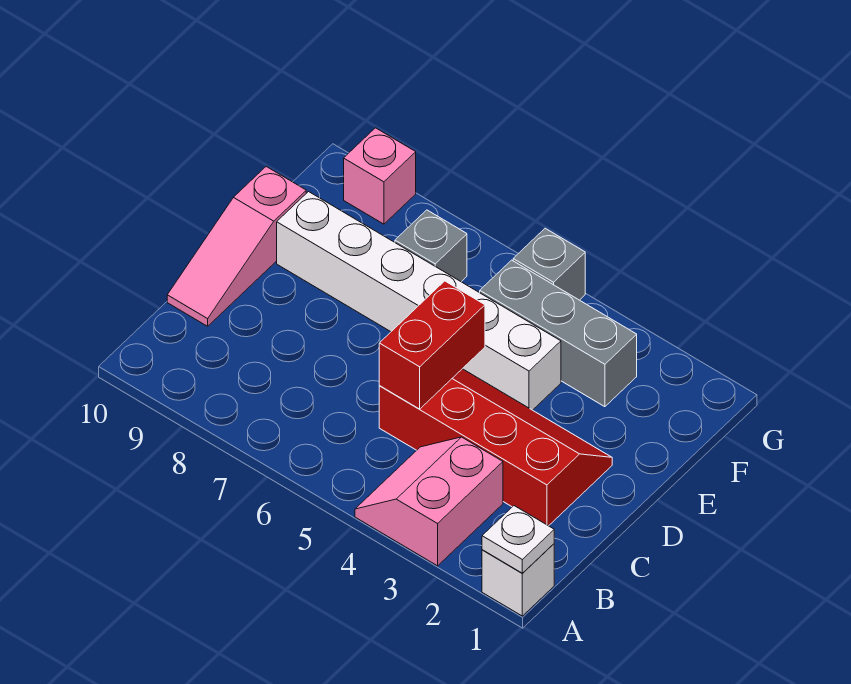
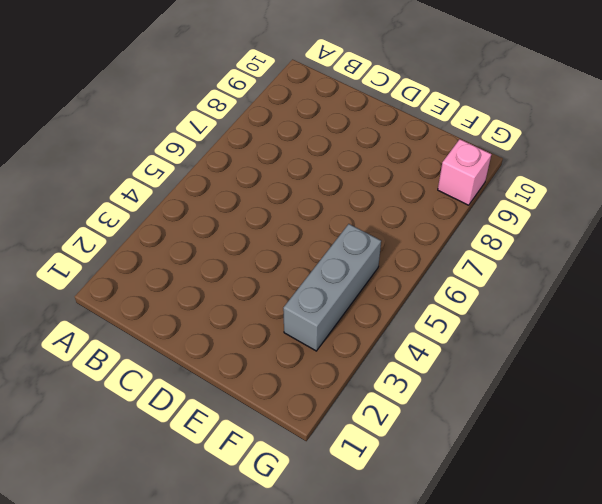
none -> white 1x1 brick [482,544,554,616]
none -> pink 2x2 slope [355,437,503,566]

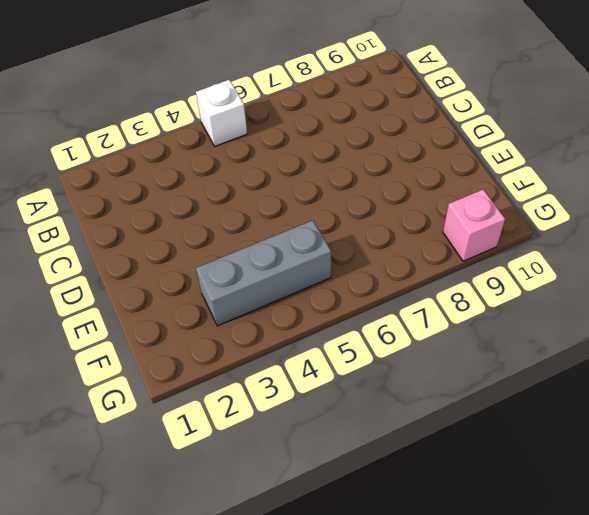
white 1x1 brick [196,80,247,146] -> white 1x1 brick moved to [482,544,554,616]
none -> pink 2x2 slope [355,437,503,566]
none -> red 2x4 slope [379,369,612,526]

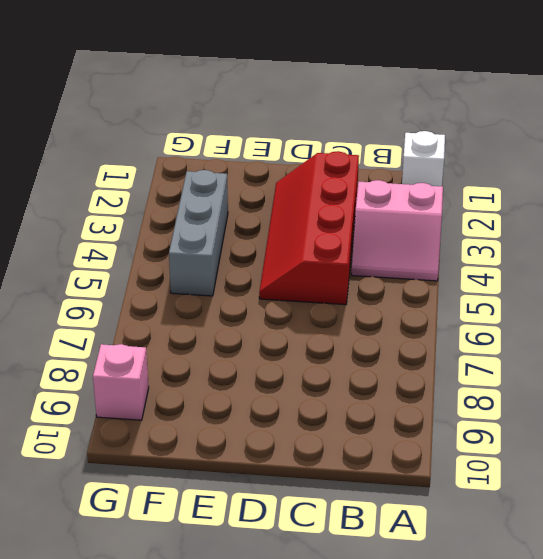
none -> pink 1x3 slope [167,167,306,326]
none -> white 1x6 brick [277,192,561,410]

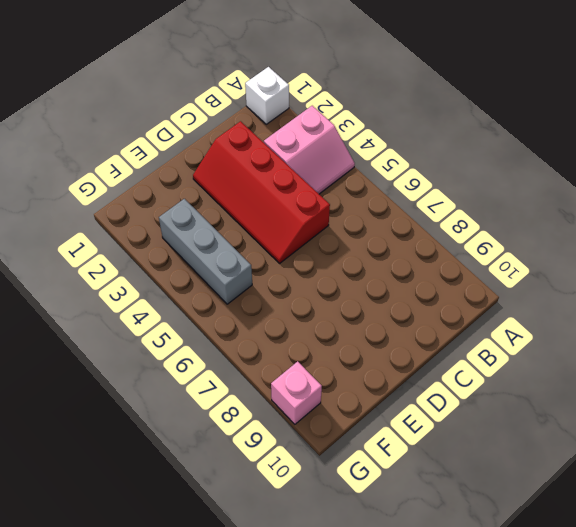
none -> pink 1x3 slope [167,167,306,326]
none -> white 1x6 brick [277,192,561,410]

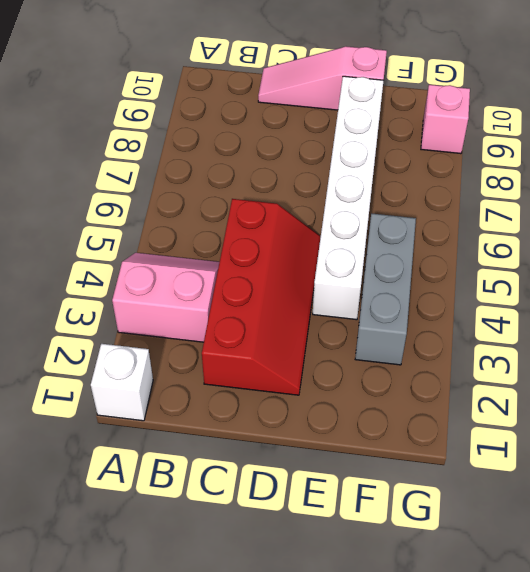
none -> grey 1x1 brick [395,210,467,282]
none -> grey 1x1 brick [513,228,585,300]

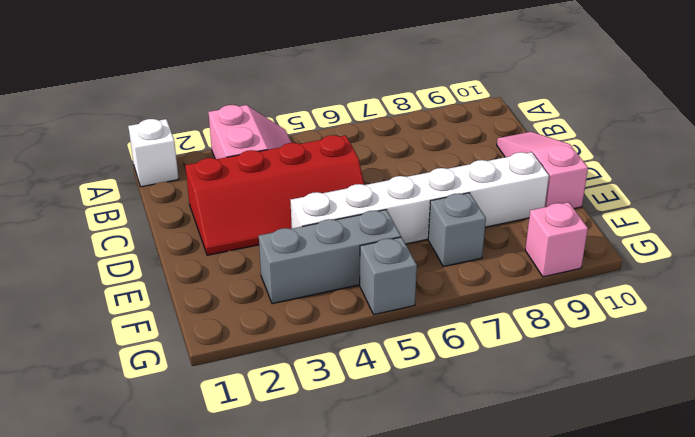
none -> white 1x1 plate [482,506,554,573]
none -> red 1x2 brick [379,281,485,409]

